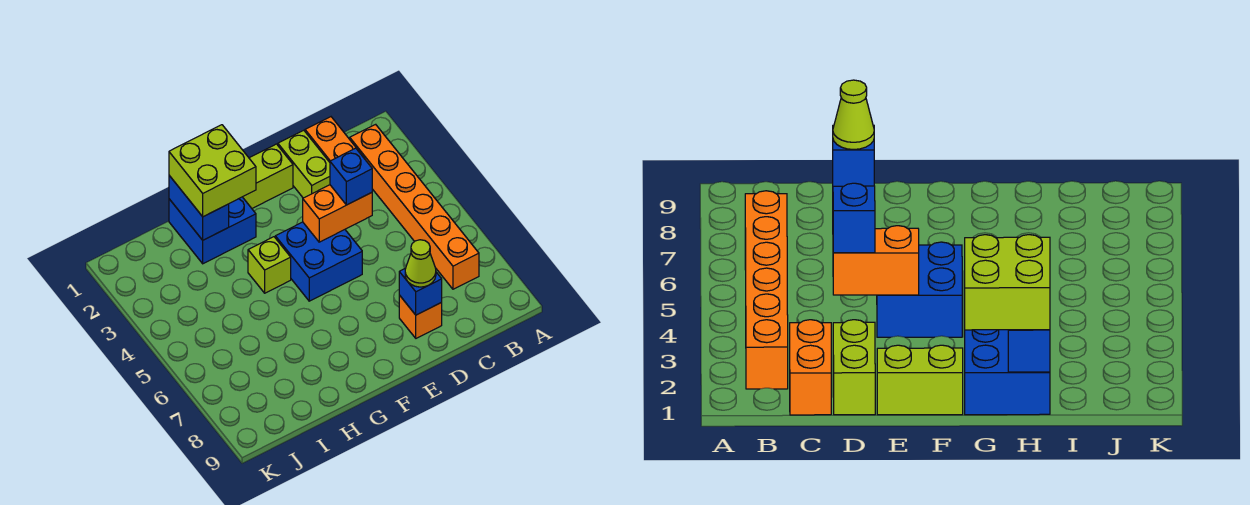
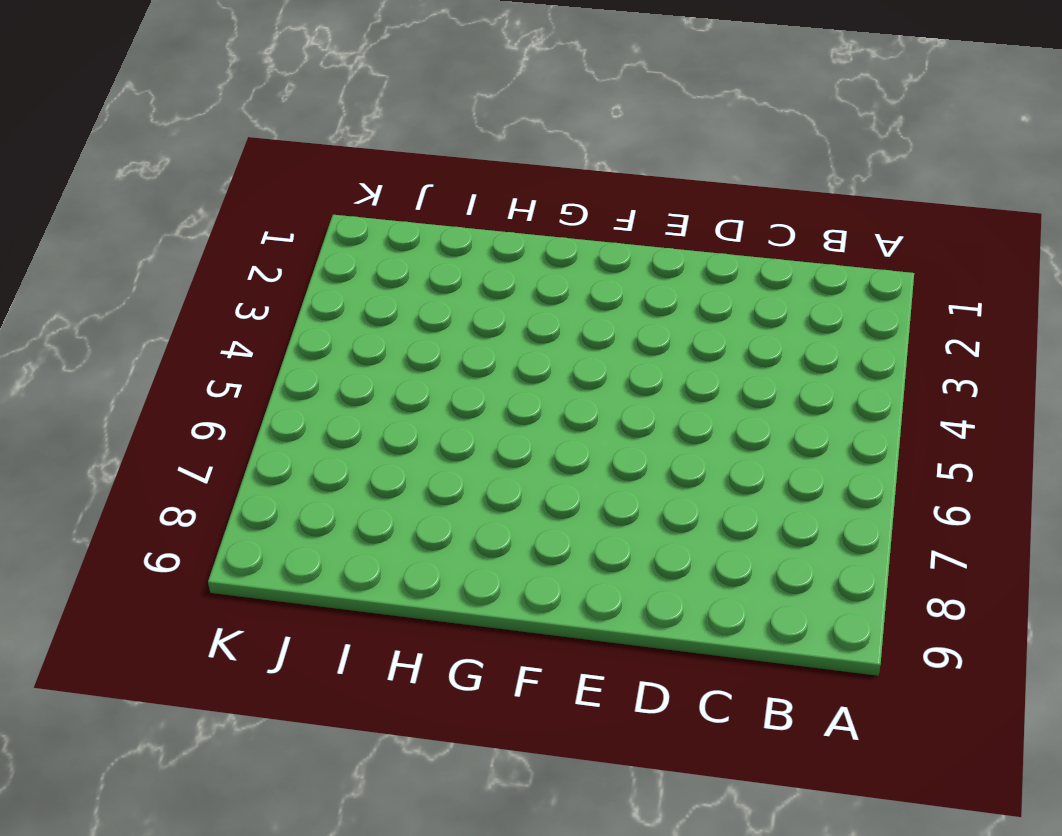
none -> orange 1x6 brick [350,124,479,289]
none -> orange 1x2 brick [305,117,365,162]
none -> lime 1x2 brick [278,130,330,198]

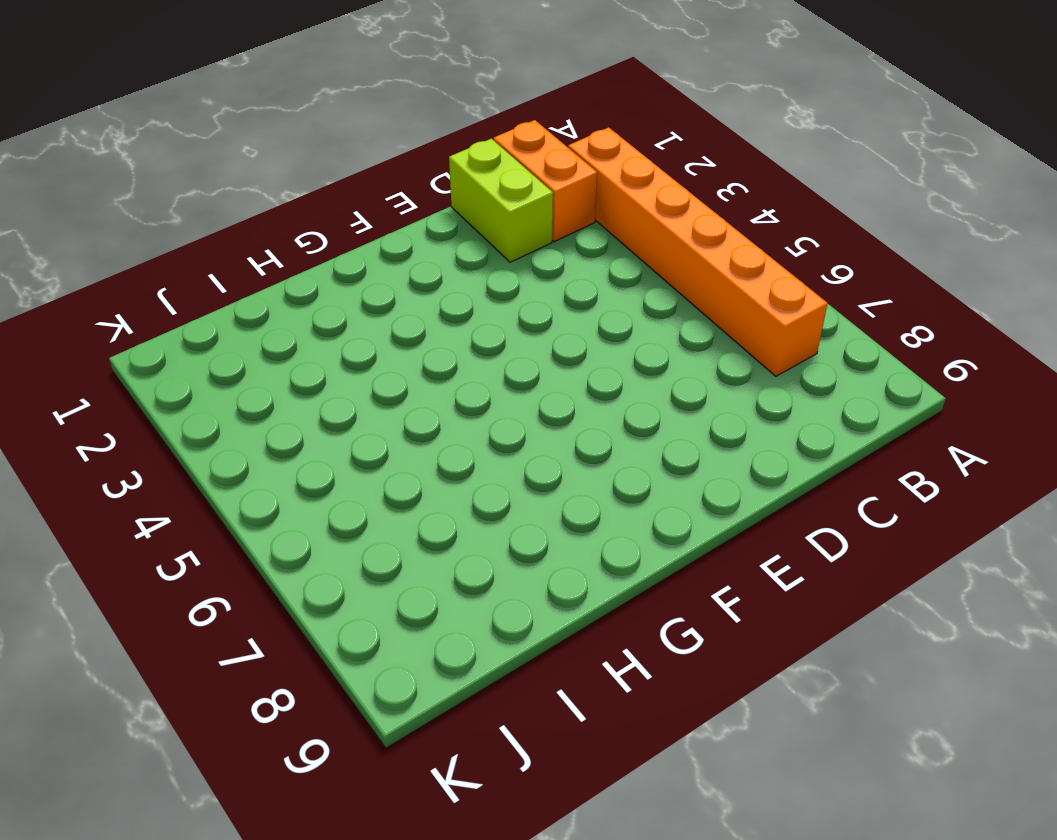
none -> orange 1x1 brick [399,295,442,338]
none -> lime 1x2 brick [243,144,293,208]
none -> blue 2x2 brick [275,222,362,301]

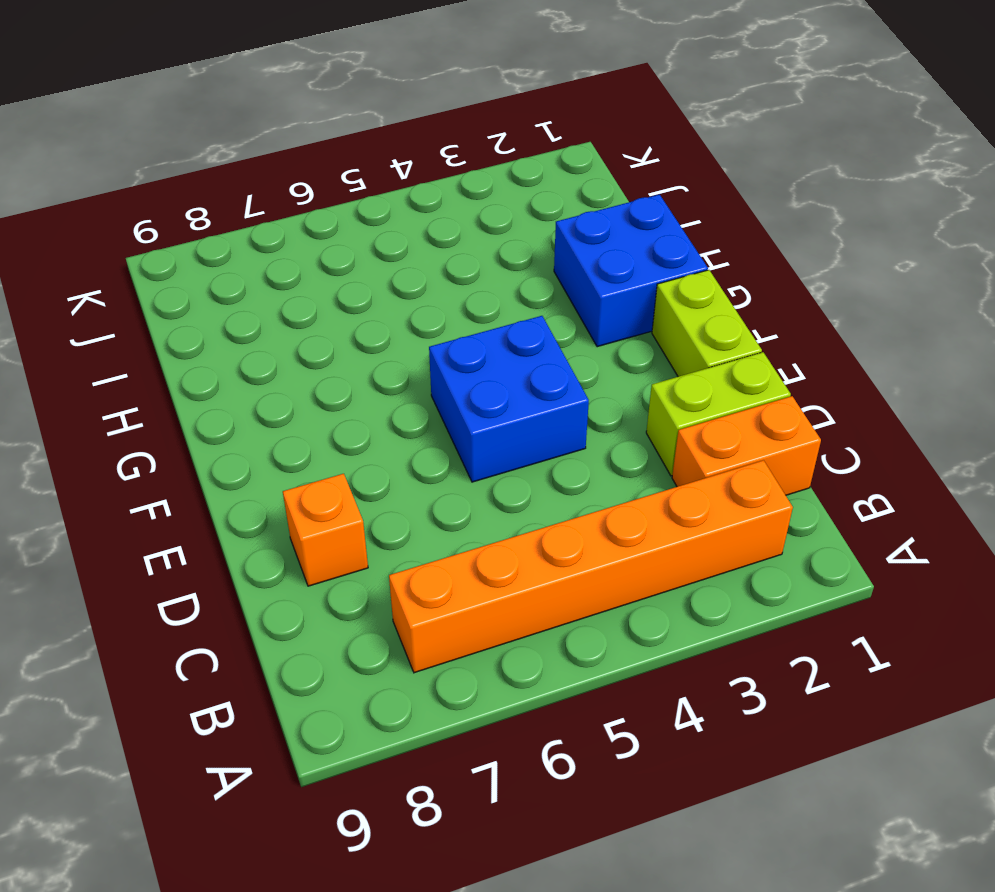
none -> lime 1x1 brick [248,237,291,293]
none -> orange 1x2 brick [303,185,372,242]
none -> blue 1x1 brick [399,268,442,315]

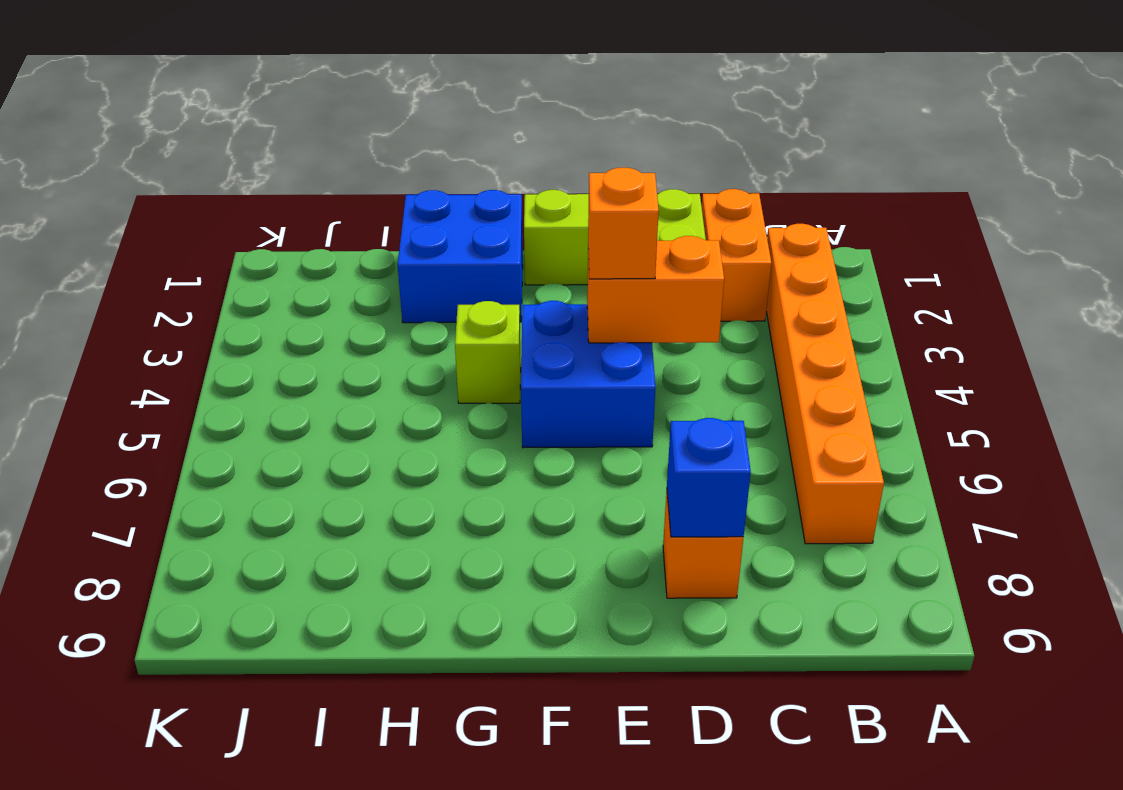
orange 1x1 brick [588,168,659,279] -> none
none -> blue 1x2 brick [169,176,229,240]
none -> blue 1x1 brick [330,148,372,205]
none -> lime 1x1 cone [405,240,436,287]

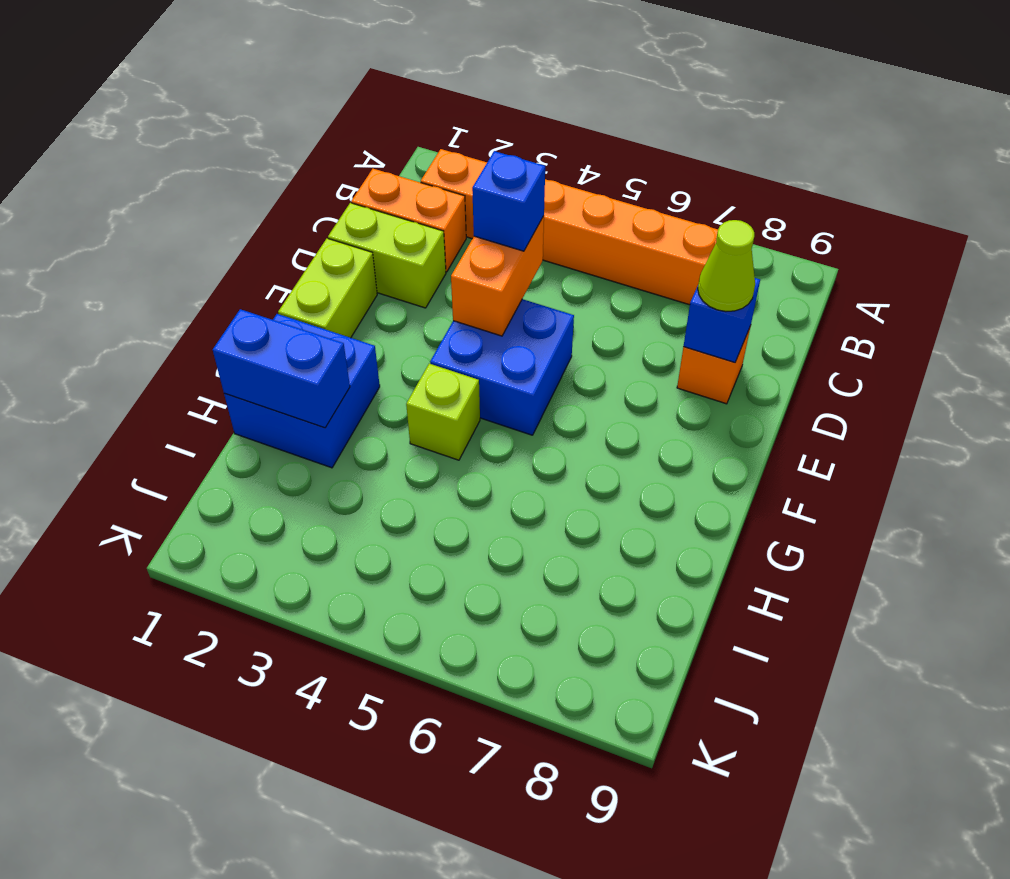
none -> lime 2x2 brick [169,125,256,217]

